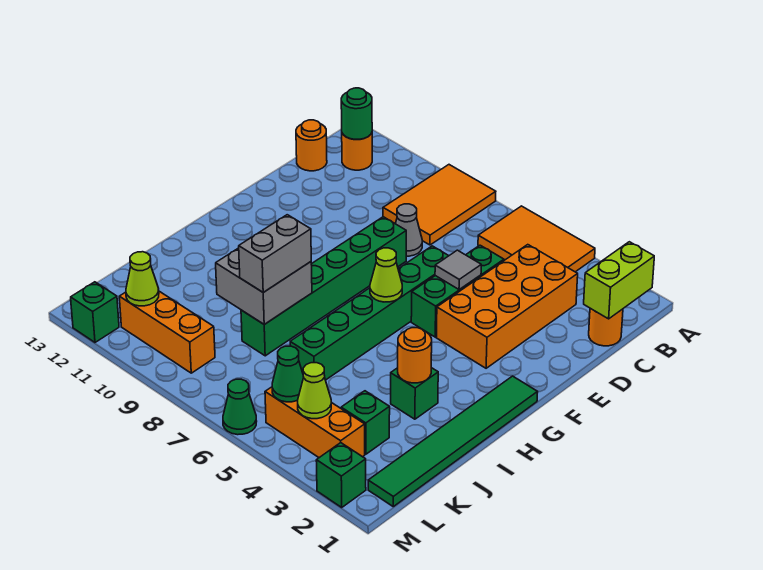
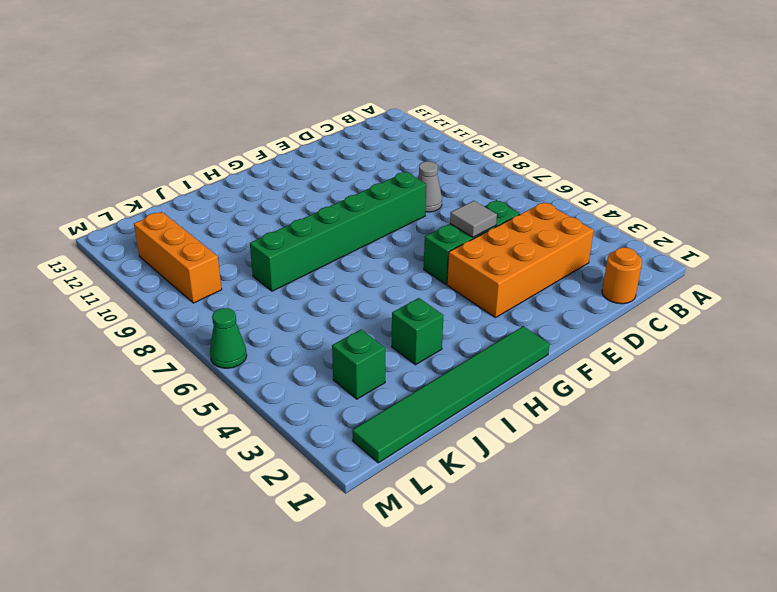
none -> orange 2x3 tile [478,206,595,272]
none -> orange 2x3 tile [383,165,496,245]
none -> orange 1x1 round brick [342,133,372,170]

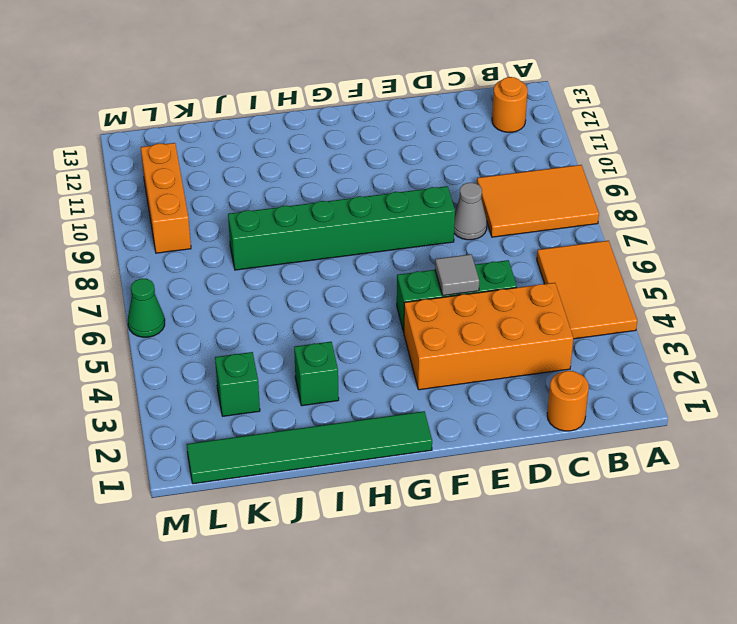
none -> orange 1x1 round brick [296,120,327,171]
none -> green 1x6 brick [290,246,448,380]
none -> orange 1x3 brick [265,387,365,458]

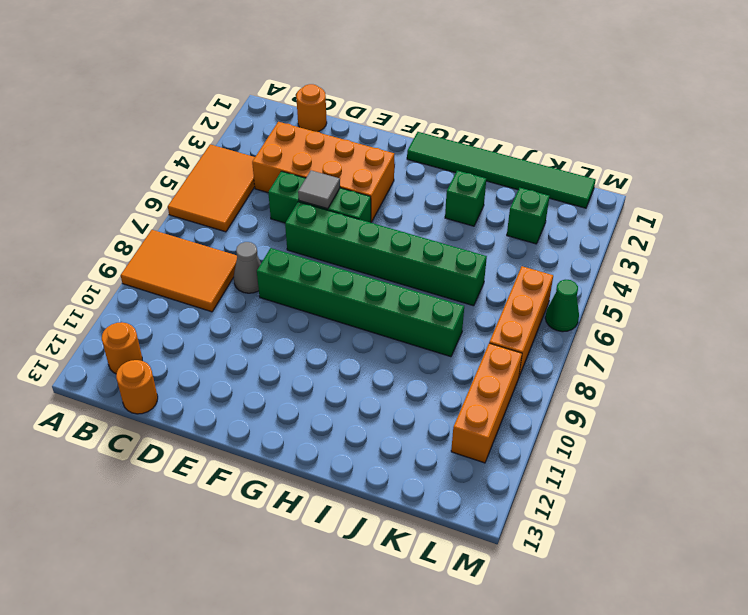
orange 1x3 brick [489,266,553,376] -> orange 1x3 brick moved to [265,387,365,458]
none -> green 1x1 brick [316,443,366,507]
none -> green 1x1 brick [71,282,119,342]
none -> lime 1x2 brick [584,242,654,319]

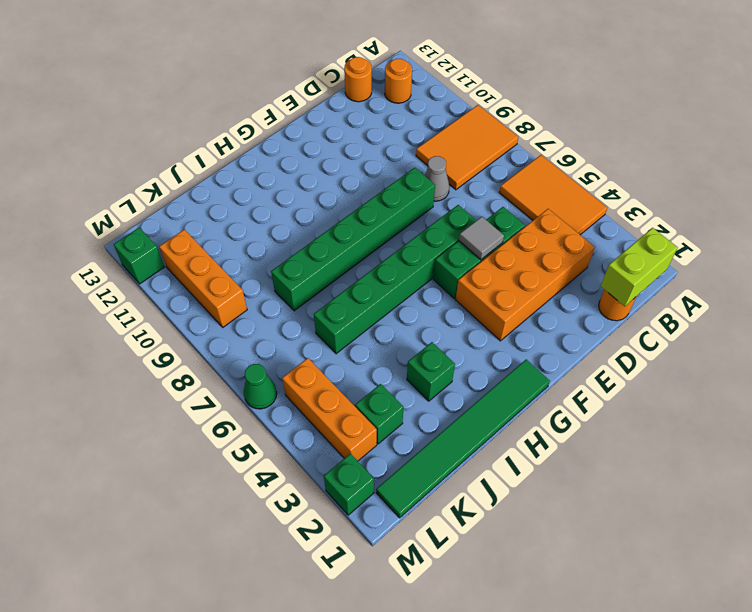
none -> green 1x1 round brick [341,88,372,139]
none -> lime 1x1 cone [370,248,402,302]
none -> orange 1x1 round brick [398,328,432,383]

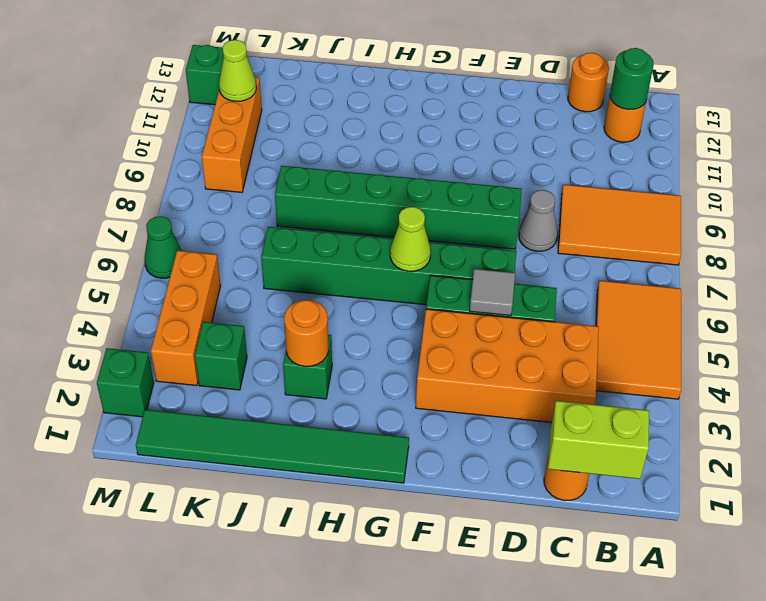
none -> grey 2x2 brick [216,248,312,324]
none -> lime 1x1 cone [298,363,331,419]
none -> green 1x1 cone [272,346,304,402]

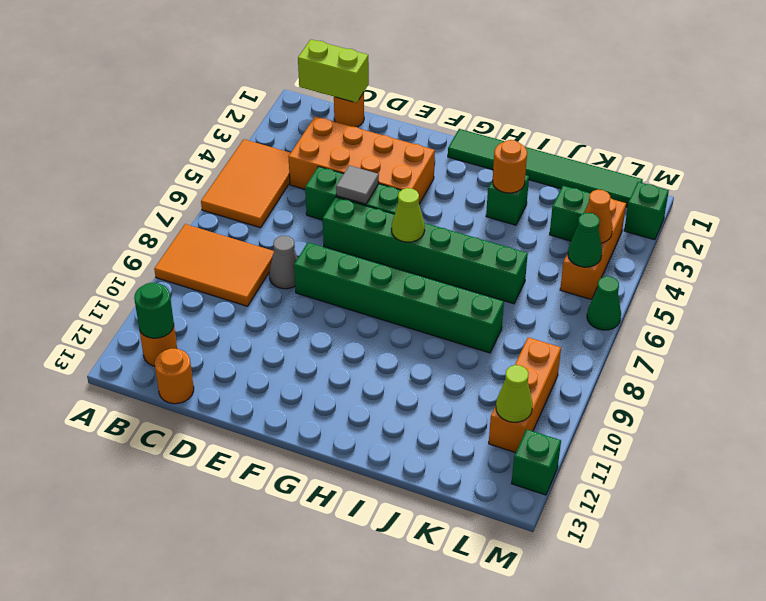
orange 1x1 cone [585,190,613,243] -> lime 1x1 cone [298,363,331,419]
none -> grey 2x2 brick [216,248,312,324]
none -> grey 1x2 brick [239,215,311,292]

